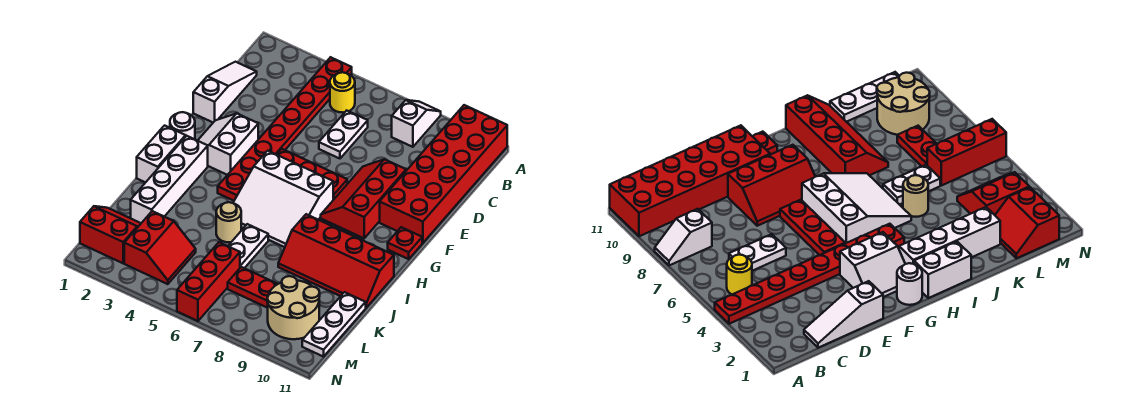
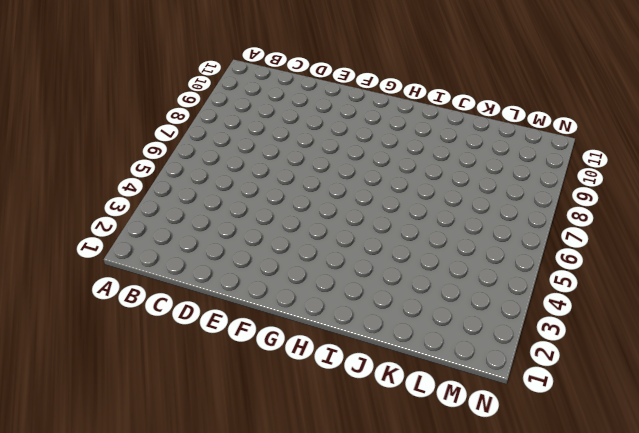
none -> red 1x8 plate [218,57,352,201]
none -> white 1x2 slope [392,100,441,147]
none -> red 2x6 brick [380,105,507,243]

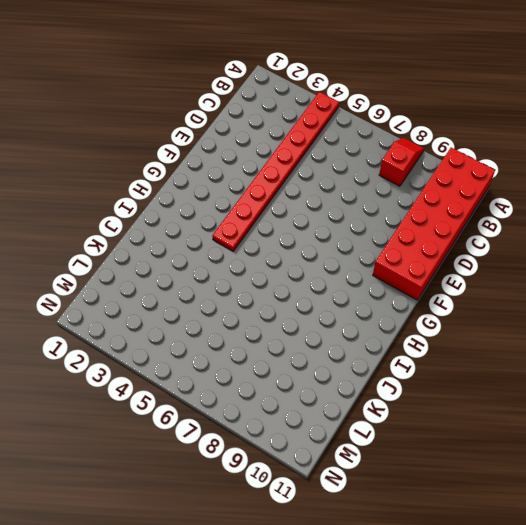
red 1x2 slope [379,138,424,186] -> white 1x2 slope [392,100,441,147]
none -> yellow 1x1 round brick [330,72,355,113]
none -> white 1x3 slope [193,62,257,122]
none -> white 1x2 plate [319,111,368,159]

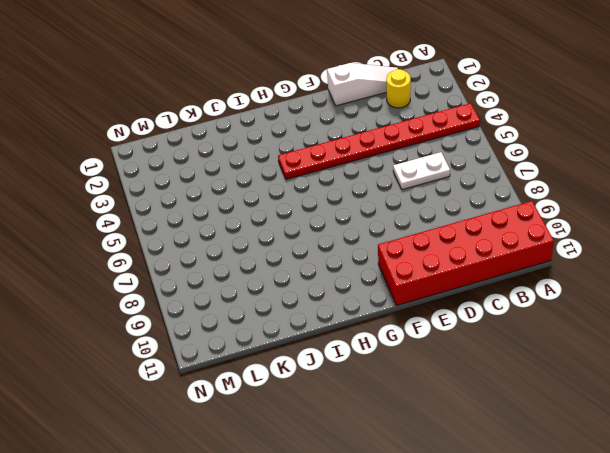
yellow 1x1 round brick [386,69,411,108] -> yellow 1x1 round brick moved to [330,72,355,113]
none -> white 1x2 slope [392,100,441,147]
none -> red 2x3 slope [321,159,406,238]
none -> white 2x2 slope [198,113,258,175]

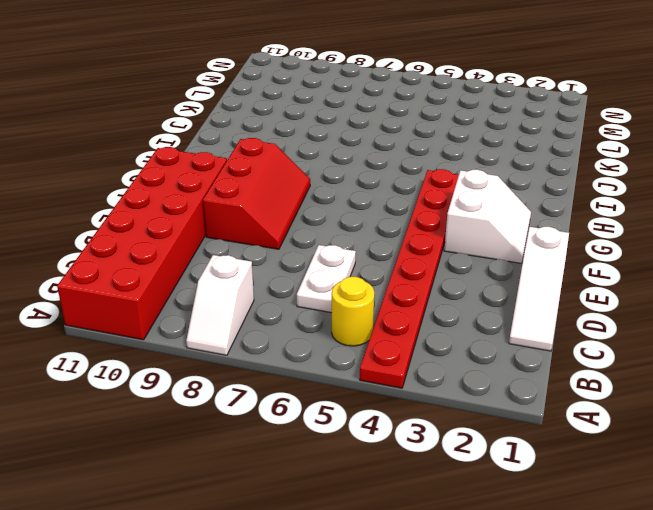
none -> red 1x3 plate [277,149,347,200]
none -> white 1x1 round brick [170,112,195,139]
none -> white 3x3 slope [233,151,333,247]

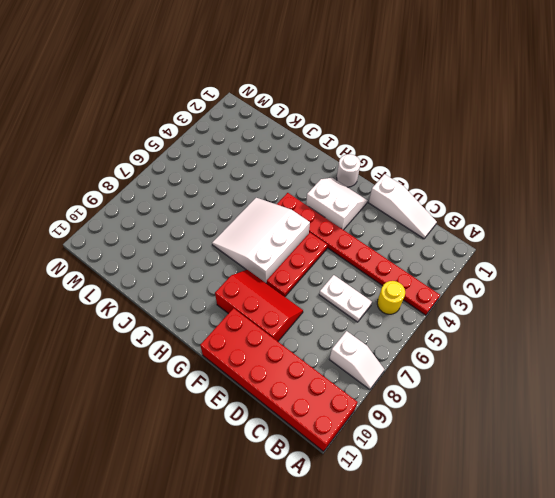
none -> red 1x1 plate [388,227,422,259]
none -> white 1x2 brick [137,126,186,183]
none -> white 1x4 brick [131,136,208,223]

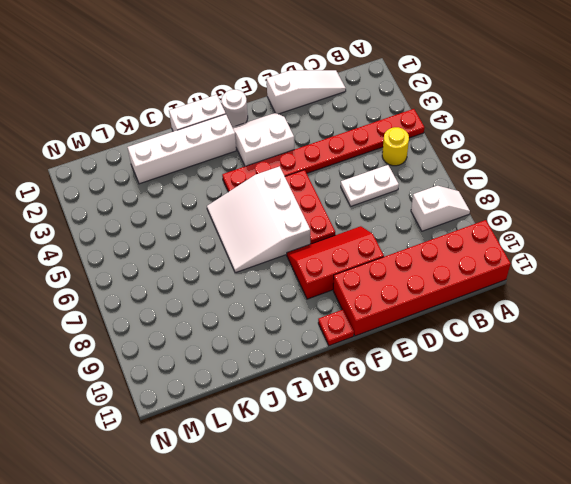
none -> red 2x4 slope [278,214,394,308]
none -> tan 1x1 round brick [216,202,241,242]
none -> white 1x2 plate [228,224,268,268]

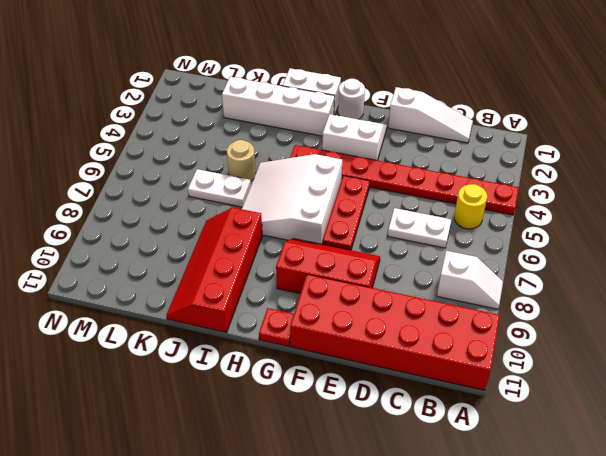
none -> white 1x3 plate [302,292,366,357]
none -> red 2x2 slope [80,206,141,263]
none -> red 2x2 slope [124,211,196,284]

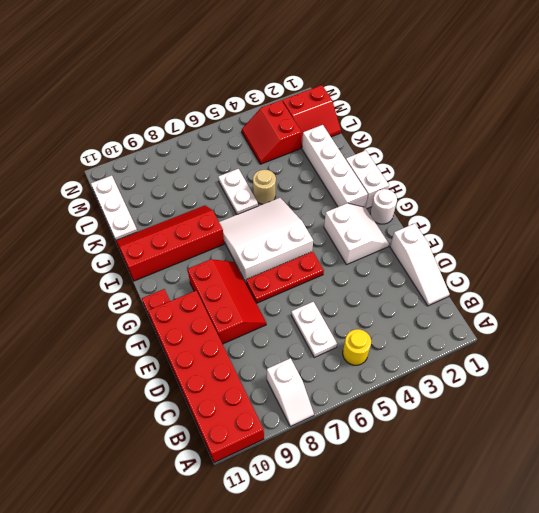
none -> red 1x8 plate [218,57,352,201]
none -> red 1x3 brick [177,242,240,321]
none -> red 1x2 plate [228,267,277,308]

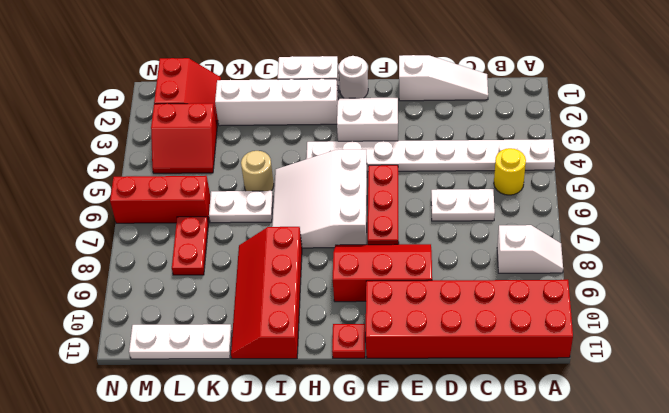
white 1x8 plate [306,139,555,172] -> red 1x8 plate [218,57,352,201]
none -> tan 2x2 round brick [267,276,320,339]

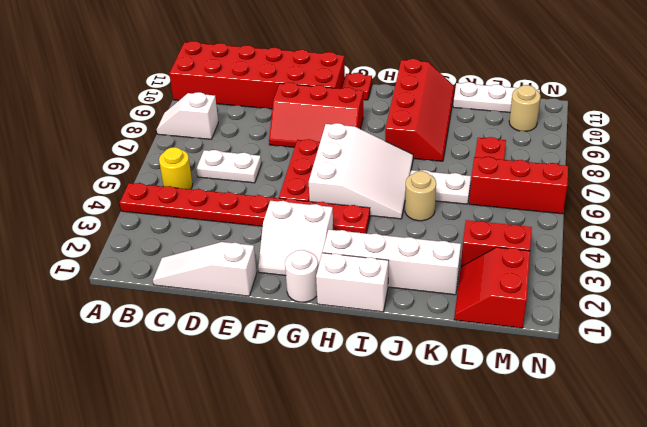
tan 1x1 round brick [509,85,541,131] -> tan 2x2 round brick [267,276,320,339]

